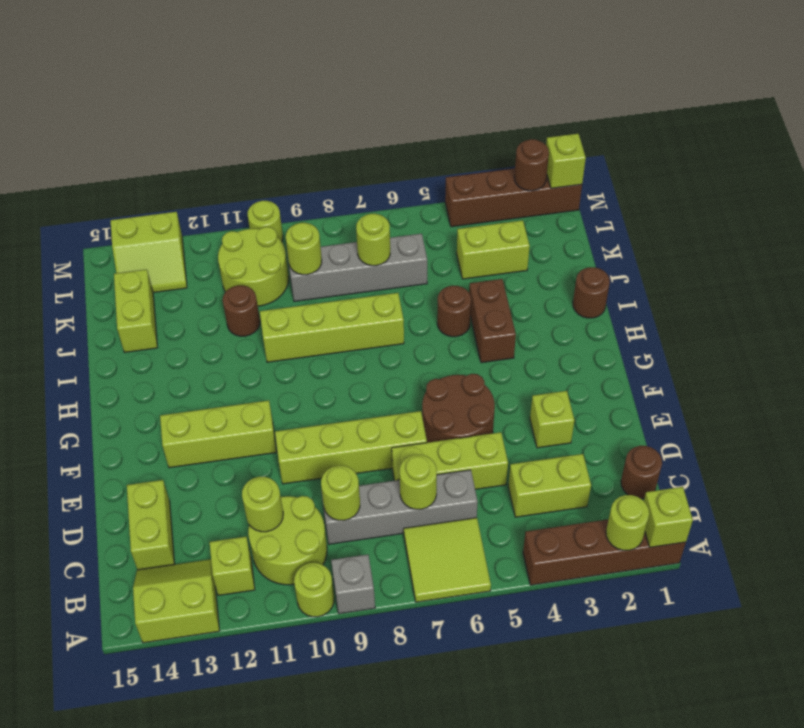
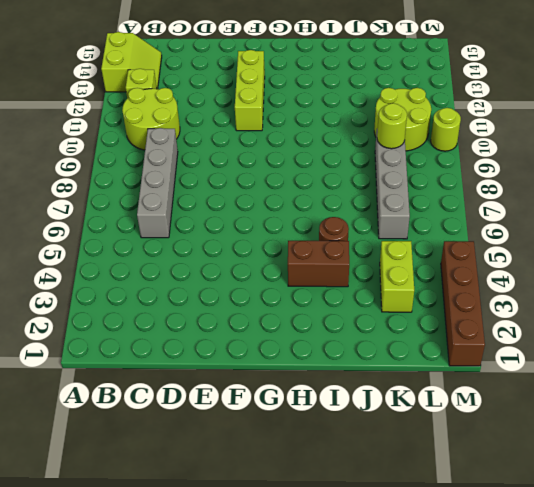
none -> brown 1x4 brick [523,519,686,585]
none -> lime 2x2 tile [404,518,491,602]
none -> grey 1x1 brick [331,555,375,614]
none -> lime 1x1 round brick [294,563,334,617]

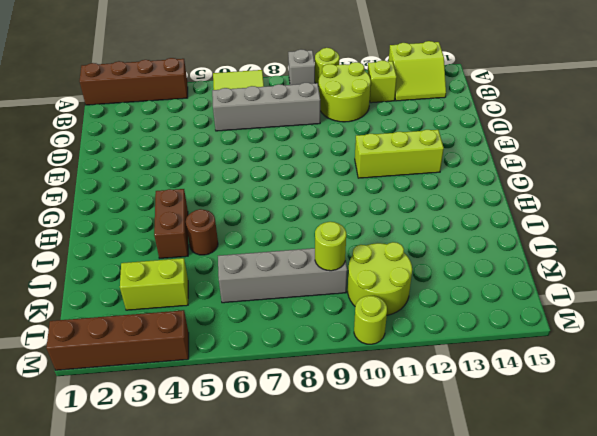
none -> brown 1x1 round brick [621,446,662,499]
none -> lime 1x2 brick [508,454,591,517]
none -> lime 1x2 brick [127,480,175,570]
none -> lime 1x3 brick [392,432,508,489]

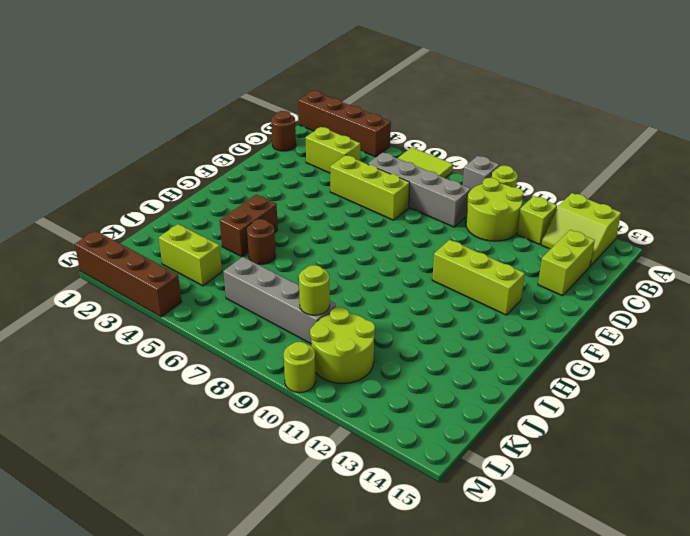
none -> lime 1x1 brick [530,391,575,448]
none -> brown 2x2 round brick [422,374,495,443]
none -> lime 1x4 brick [275,411,427,484]
none -> brown 1x1 round brick [573,267,610,318]

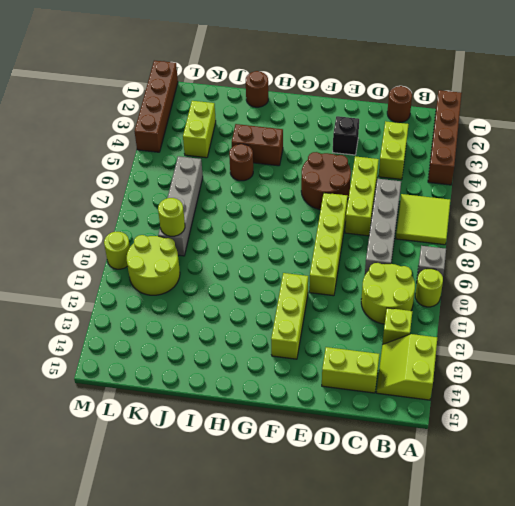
black 1x1 brick [333,116,359,155] -> lime 1x1 brick [530,391,575,448]
none -> lime 1x4 brick [260,293,404,362]
none -> brown 1x1 round brick [223,285,260,336]
none -> lime 1x2 brick [114,269,157,352]
none -> lime 2x2 slope [111,212,187,293]

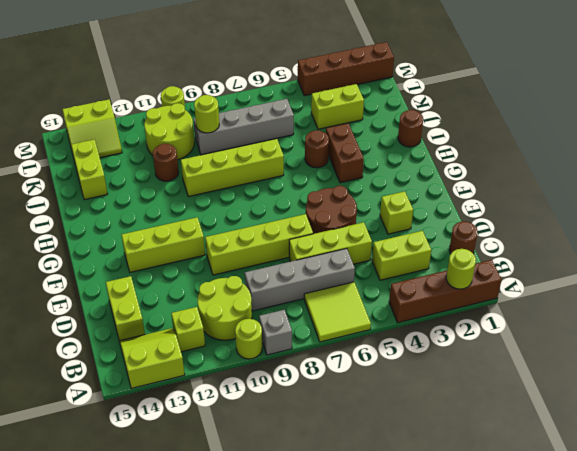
none -> lime 1x1 brick [644,487,693,547]
none -> lime 1x1 round brick [400,455,437,509]
none -> lime 1x1 round brick [321,466,360,520]
none -> lime 1x1 round brick [242,477,283,532]

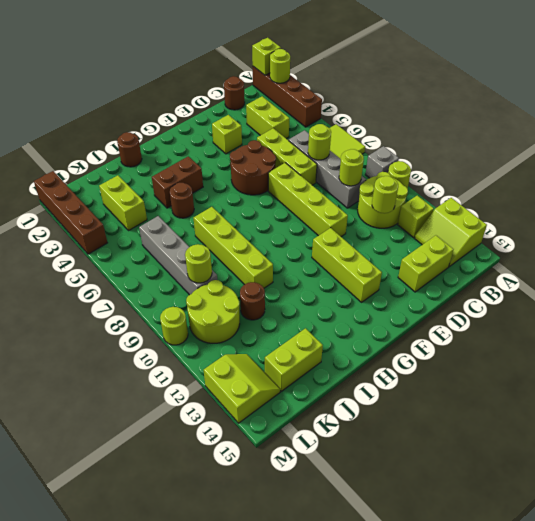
none -> lime 1x1 round brick [356,214,390,266]
none -> lime 1x1 brick [546,134,586,188]
none -> brown 1x1 round brick [514,139,549,191]

